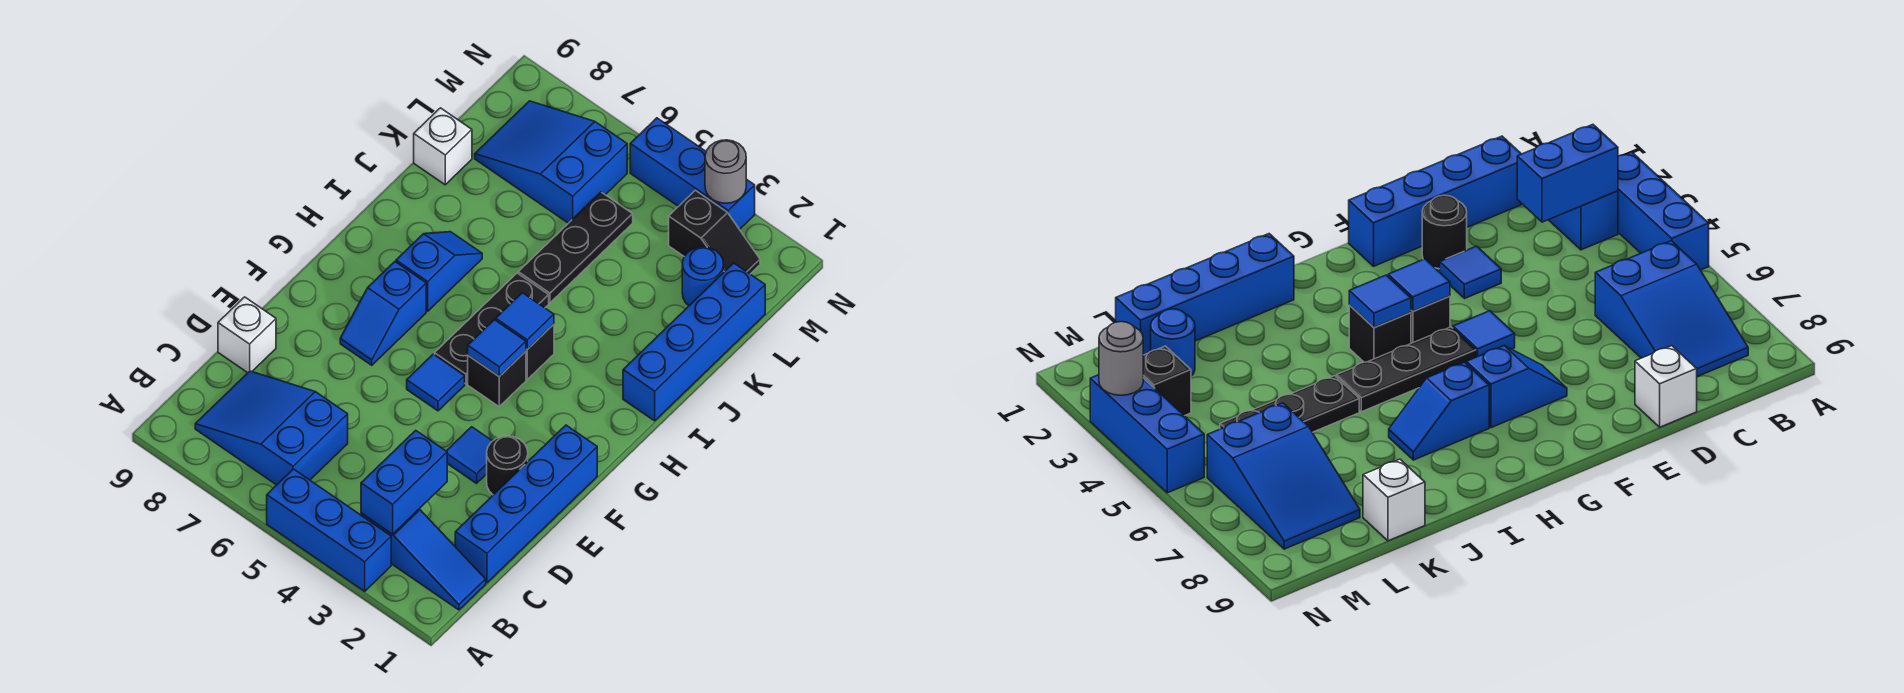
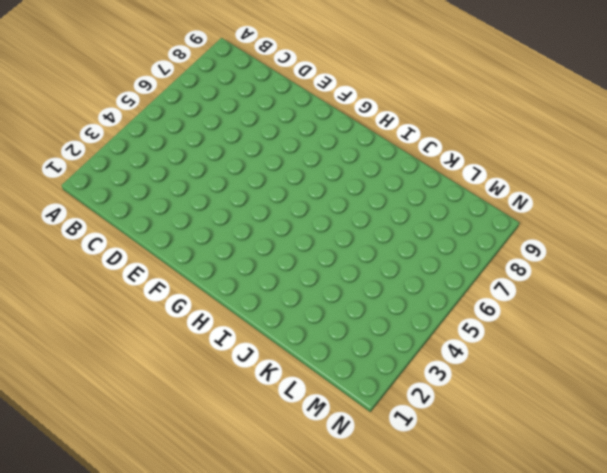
none -> blue 1x3 brick [267,469,391,591]
none -> blue 1x3 slope [361,509,486,610]
none -> blue 2x3 slope [195,371,348,485]

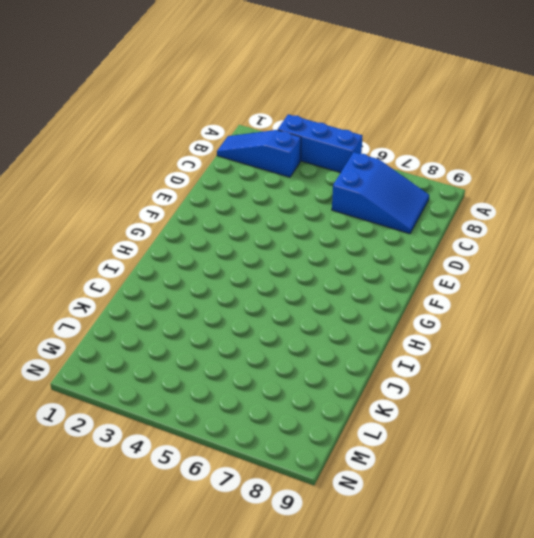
none -> blue 1x4 brick [455,425,597,583]
none -> white 1x1 brick [218,297,276,373]
none -> black 1x1 round brick [487,436,528,495]

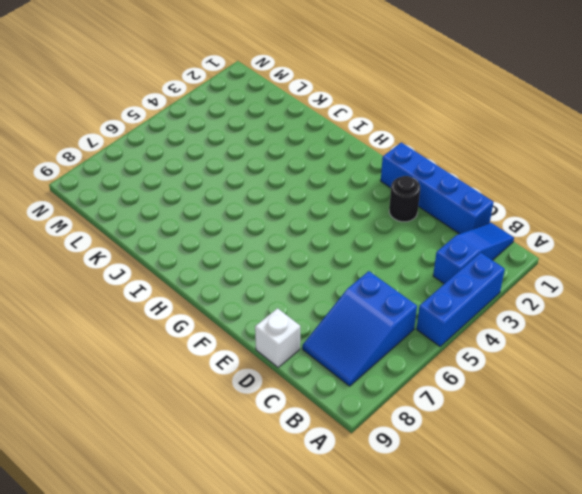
none -> blue 1x1 tile [447,427,492,483]
none -> blue 1x1 tile [407,354,465,411]
none -> blue 1x2 slope [340,262,426,365]

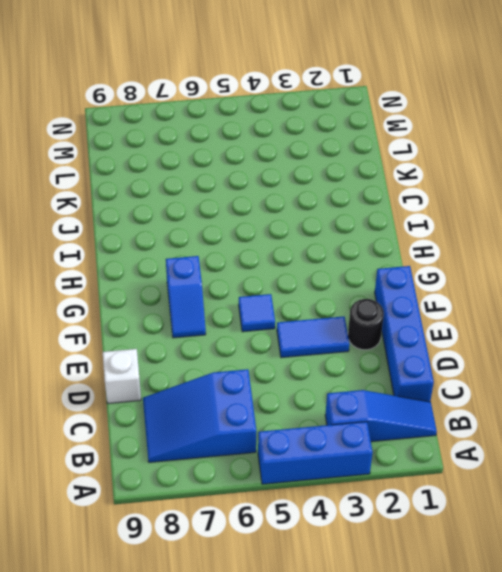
blue 1x2 tile [277,317,349,358] -> blue 1x1 tile [447,427,492,483]
none -> black 1x1 brick [468,351,526,406]
none -> black 1x3 plate [435,273,549,384]
none -> black 1x1 brick [526,324,554,380]

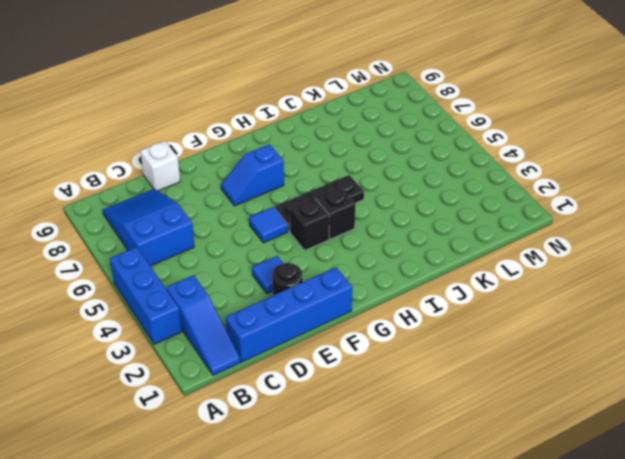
none -> blue 1x2 slope [396,232,482,311]
none -> blue 1x4 brick [623,263,765,421]
none -> black 1x3 plate [518,192,633,303]

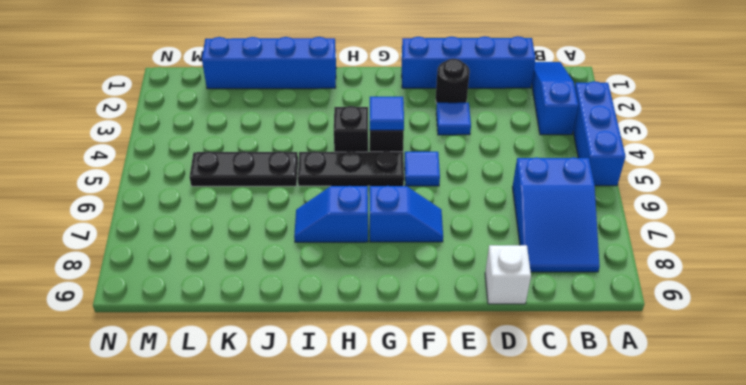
none -> white 1x1 brick [414,108,472,185]
none -> blue 1x1 round brick [682,247,724,305]
none -> blue 2x3 slope [475,101,627,223]

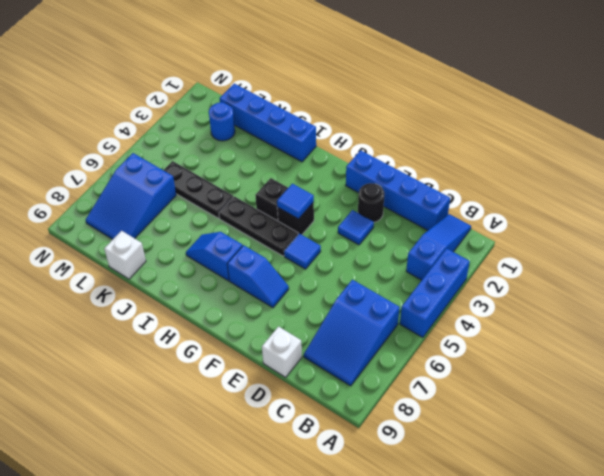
none -> black 1x2 slope [669,190,760,274]
none -> blue 1x3 brick [630,118,755,229]
none -> blue 1x2 brick [361,430,447,534]

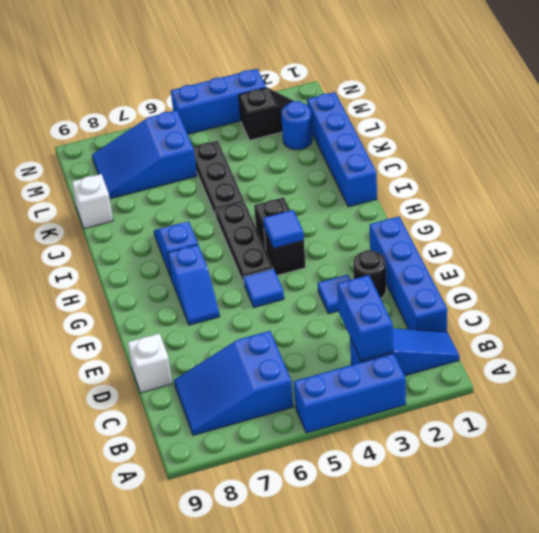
none -> blue 1x1 tile [496,293,554,349]
none -> grey 1x1 round brick [705,140,746,203]

